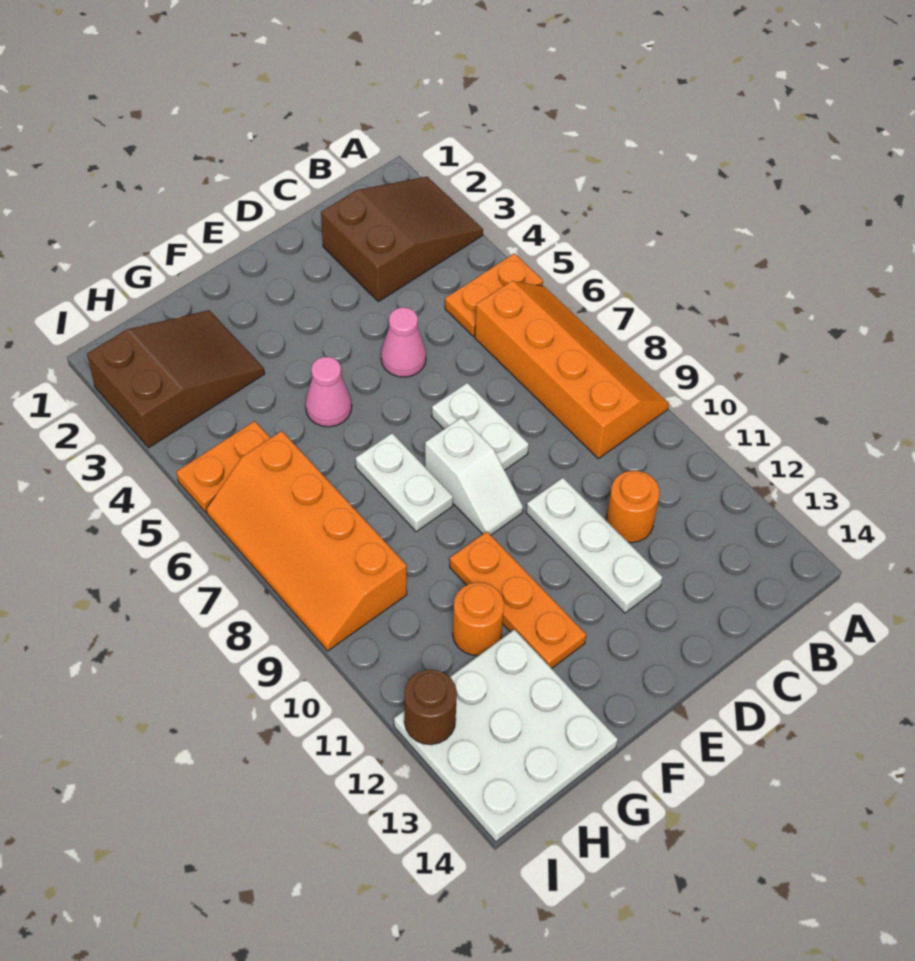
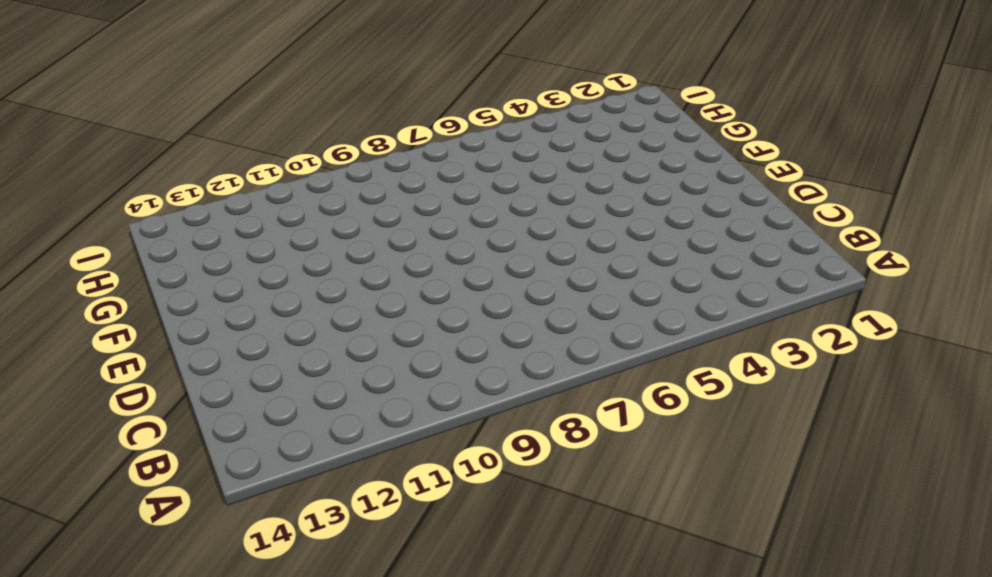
none -> brown 2x3 slope [321,177,483,302]
none -> orange 1x2 plate [445,253,543,336]
none -> orange 2x4 slope [475,281,669,459]

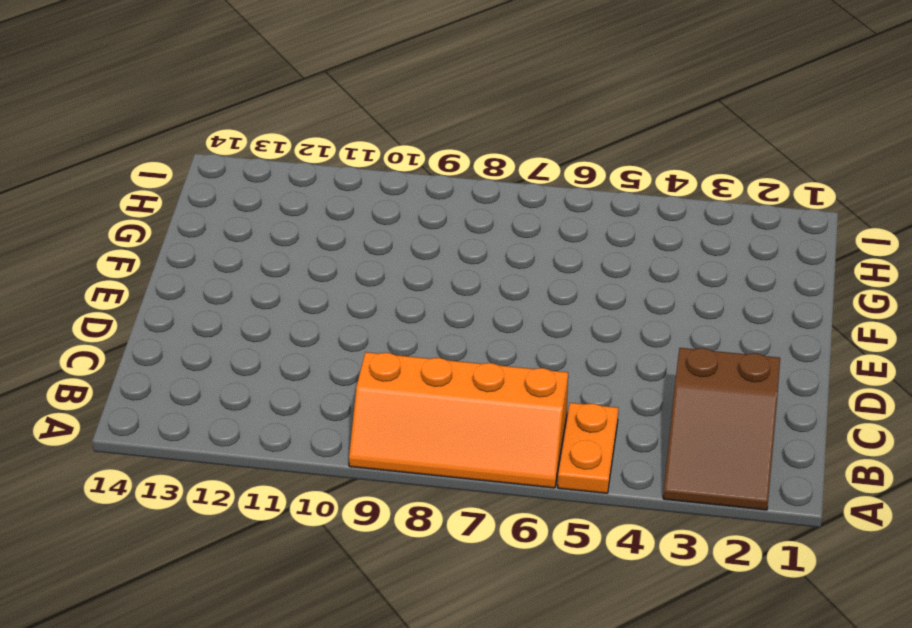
none -> orange 1x1 round brick [606,471,660,543]
none -> pink 1x1 cone [381,307,426,377]
none -> white 1x2 plate [432,383,529,470]

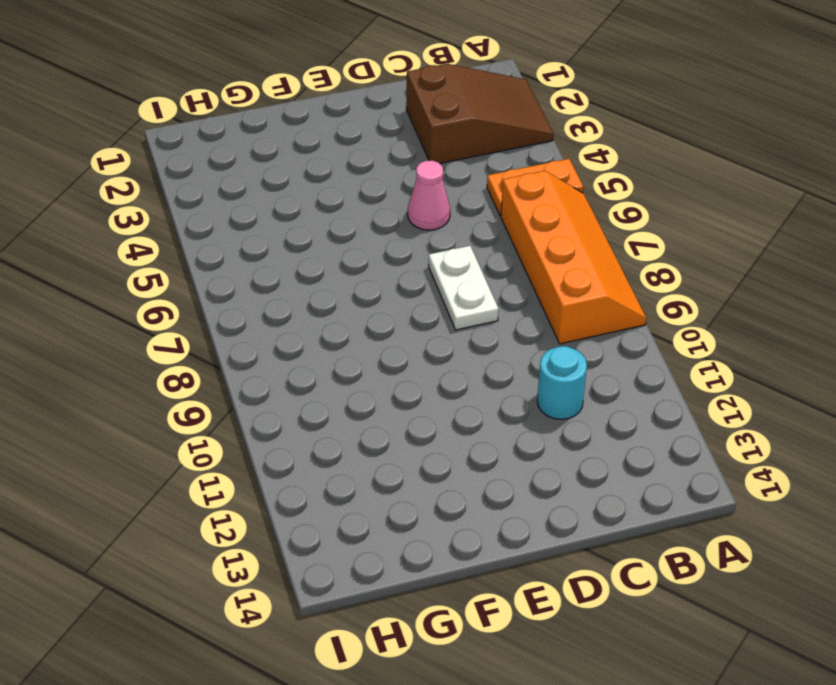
cyan 1x1 round brick [537,346,587,419] -> orange 1x1 round brick [606,471,660,543]
none -> white 1x3 plate [526,478,663,613]
none -> white 1x2 slope [425,417,523,535]
none -> pink 1x1 cone [305,357,352,427]

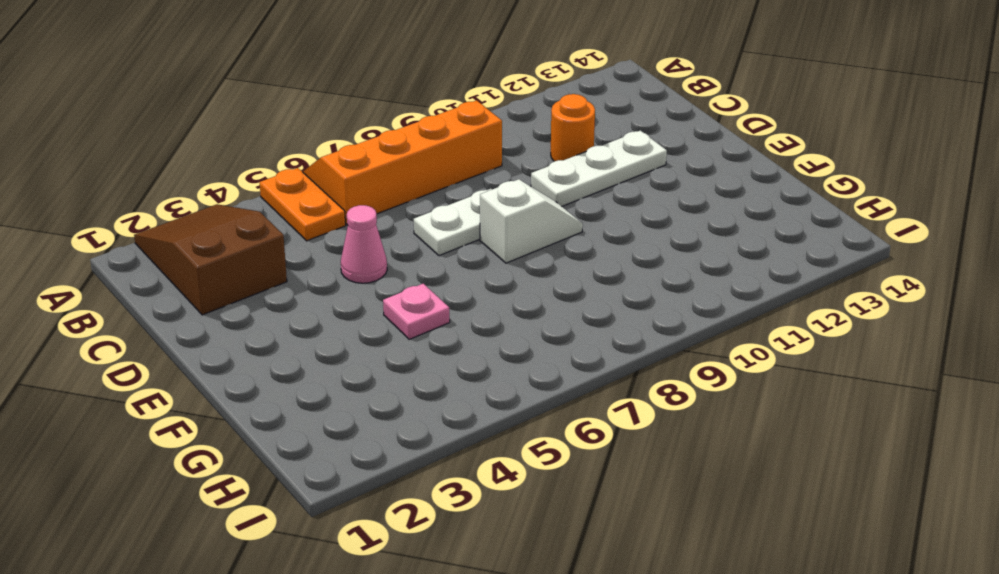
pink 1x1 plate [383,284,450,339] -> pink 1x1 cone [305,357,352,427]
none -> white 1x2 plate [355,433,453,532]
none -> orange 1x3 plate [450,532,586,669]
none -> brown 2x3 slope [87,310,265,448]

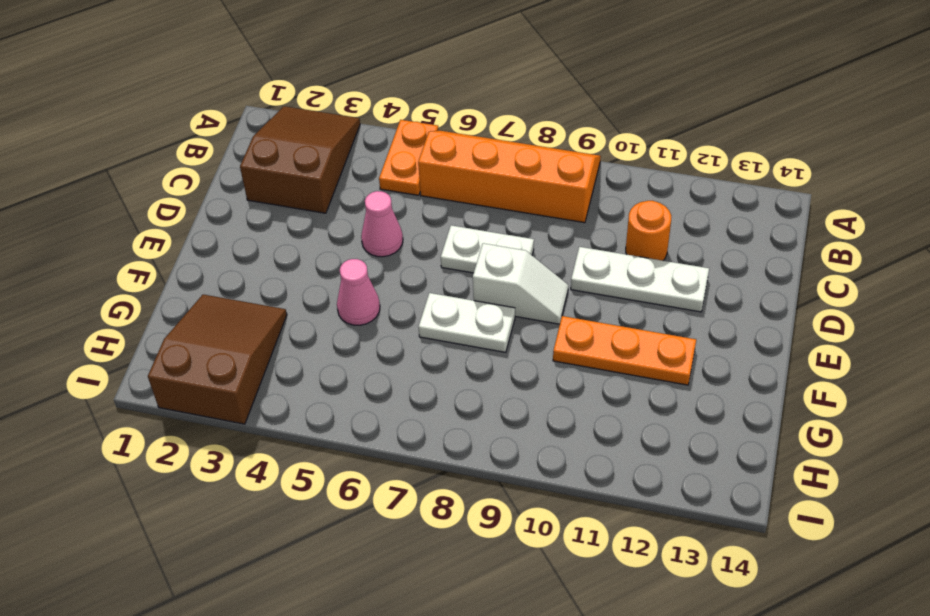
none -> orange 1x1 round brick [453,582,504,656]
none -> white 3x3 plate [394,629,618,842]
none -> orange 1x2 plate [176,421,270,513]

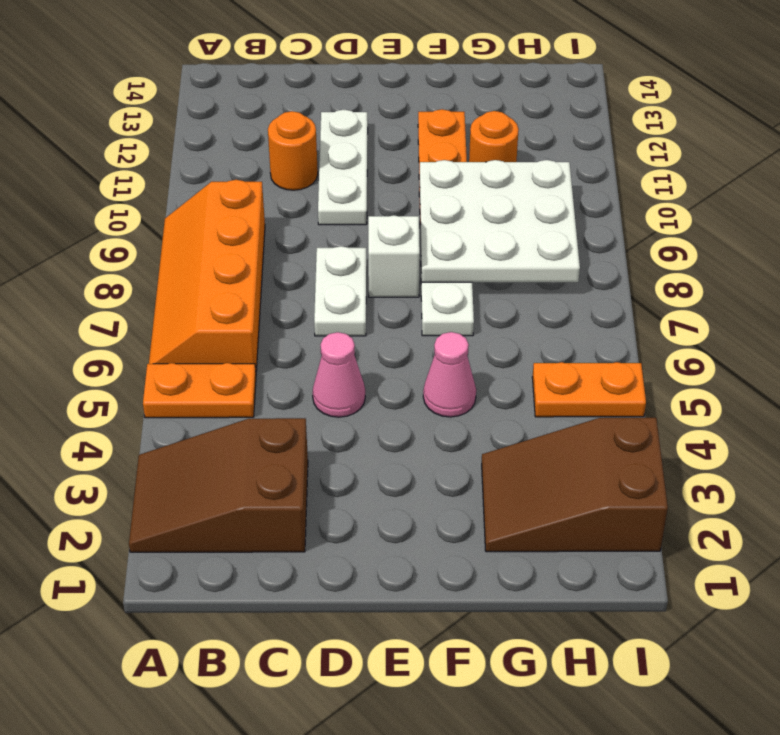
white 3x3 plate [420,160,580,282] -> white 3x3 plate moved to [394,629,618,842]
none -> orange 2x4 slope [206,431,407,651]
none -> brown 1x1 round brick [404,670,457,745]

